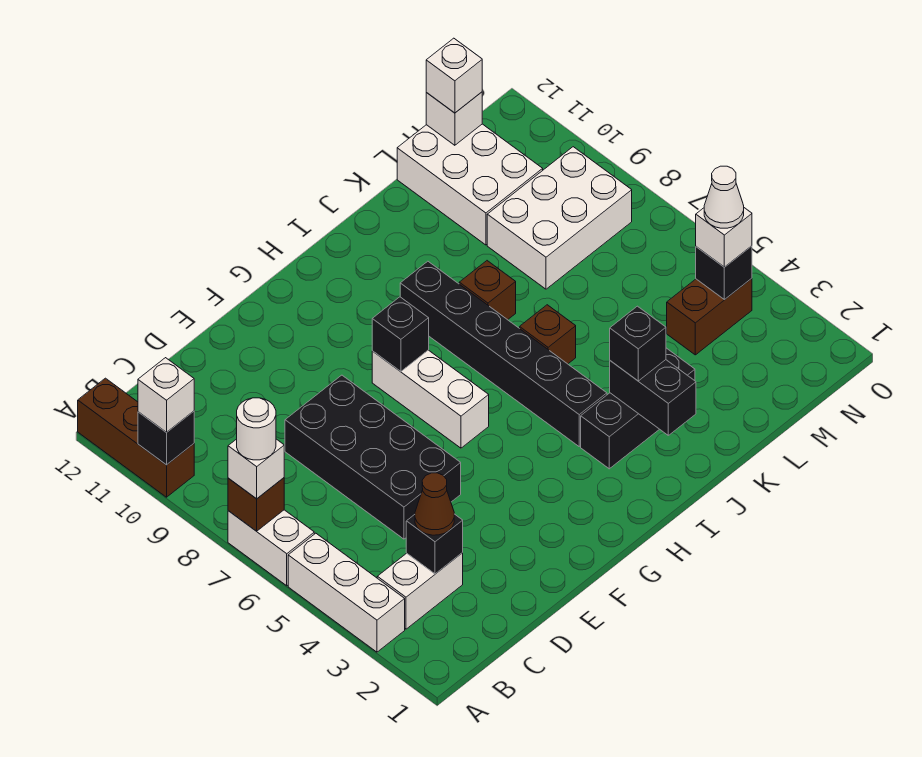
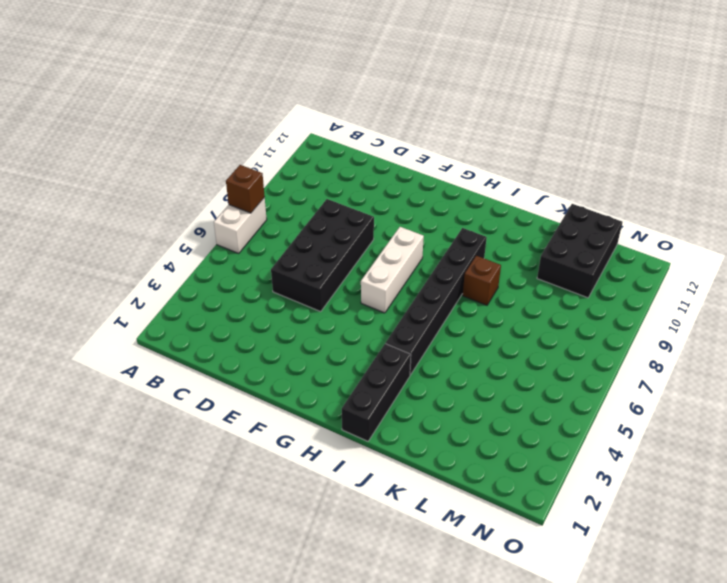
black 1x3 brick [342,344,411,441] -> black 1x3 brick turned to [581,348,695,469]
black 2x3 brick [537,204,622,298] -> white 2x3 brick [397,124,543,245]
none -> white 1x3 brick [288,533,405,652]
none -> brown 1x3 brick [78,378,194,497]
none -> white 1x2 brick [377,553,463,629]

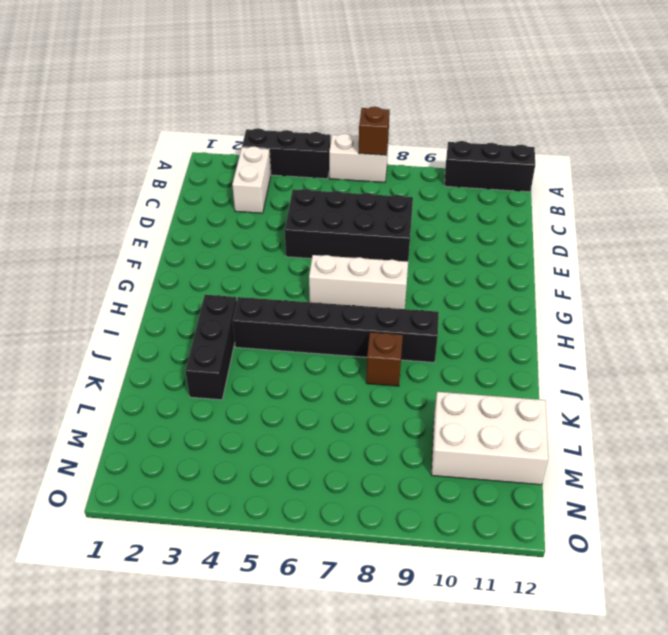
black 1x3 brick [242,128,331,179] -> white 1x3 brick [288,533,405,652]
black 1x3 brick [445,141,535,192] -> brown 1x3 brick [78,378,194,497]
none -> brown 1x1 brick [520,305,576,364]
none -> white 2x3 brick [487,147,632,289]
none -> brown 1x2 brick [667,278,752,355]

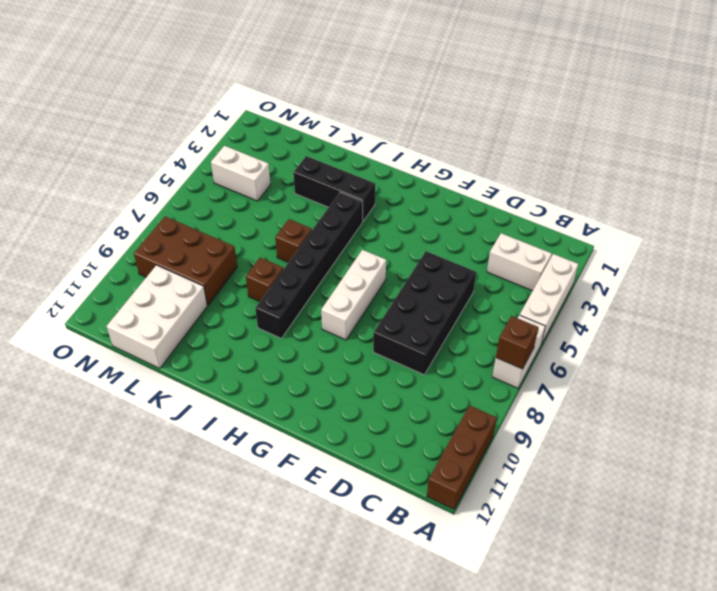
brown 2x3 brick [134,216,237,305] -> white 2x3 brick [487,147,632,289]
white 1x2 brick [211,146,270,201] -> brown 1x2 brick [667,278,752,355]
none -> black 1x1 brick [138,411,194,465]
none -> black 1x1 brick [406,514,463,574]
none -> black 1x1 brick [372,297,429,371]

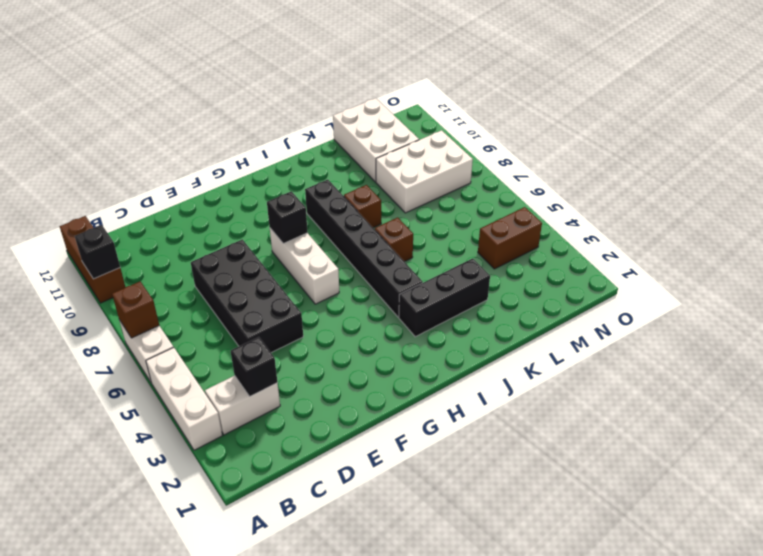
none -> black 1x2 brick [610,360,696,435]
none -> white 1x1 brick [426,92,482,145]
none -> black 1x1 brick [696,246,752,300]

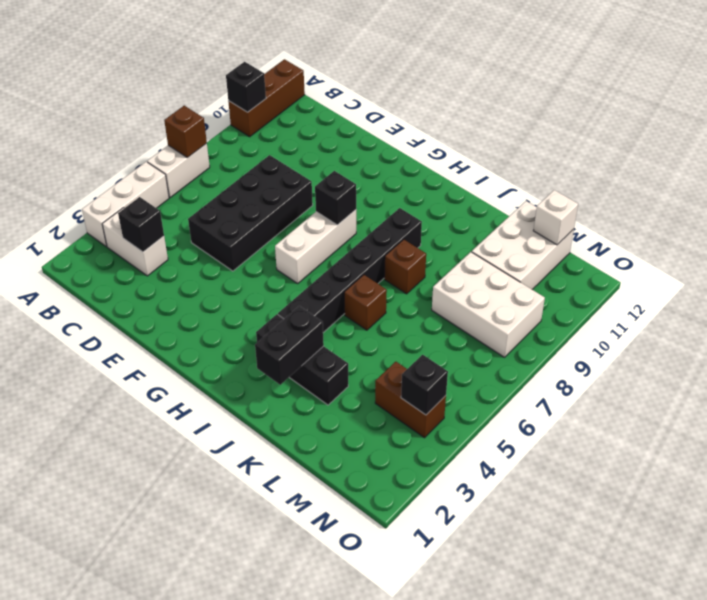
none -> white 1x1 brick [228,439,284,499]
none -> white 1x1 brick [138,358,194,433]
none -> brown 1x1 cone [415,473,454,535]

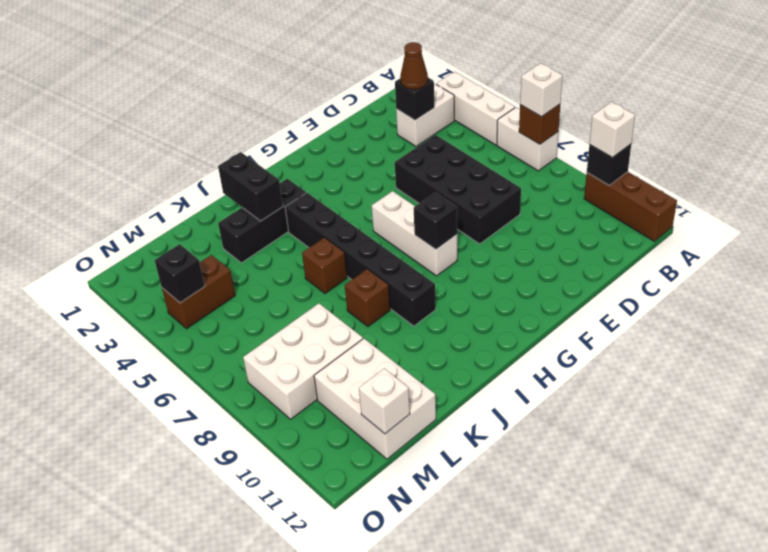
none -> black 1x1 brick [610,306,666,381]
none -> white 1x1 brick [426,38,482,113]
none -> white 1x1 brick [696,208,752,267]

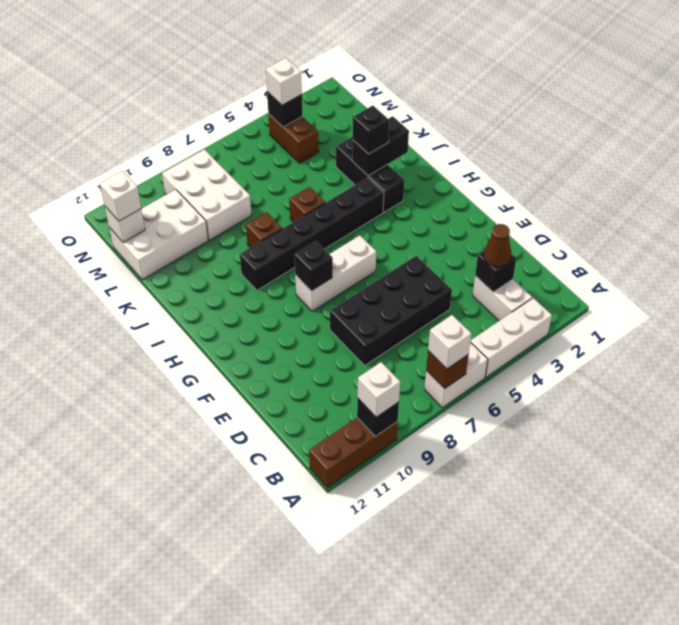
none -> white 1x1 round brick [237,398,276,460]
none -> white 1x1 cone [704,166,744,228]

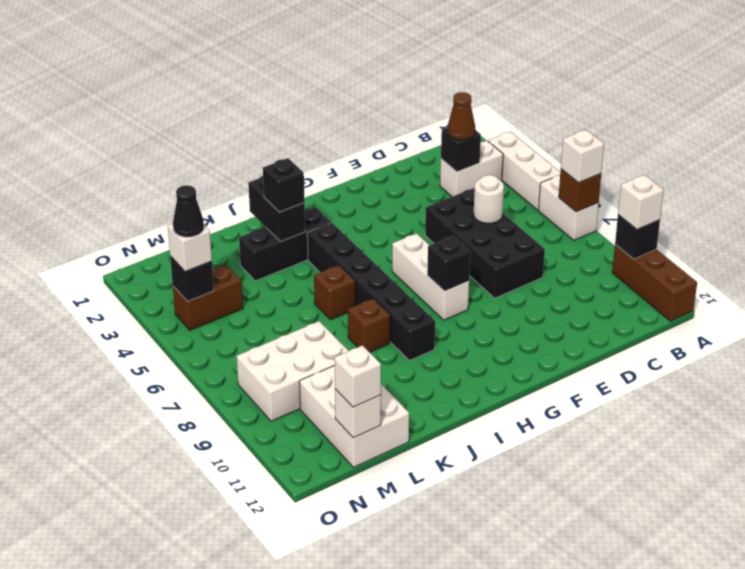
white 1x1 round brick [474,175,504,223] -> white 1x1 round brick moved to [237,398,276,460]
black 1x1 cone [173,185,204,237] -> white 1x1 cone [704,166,744,228]

